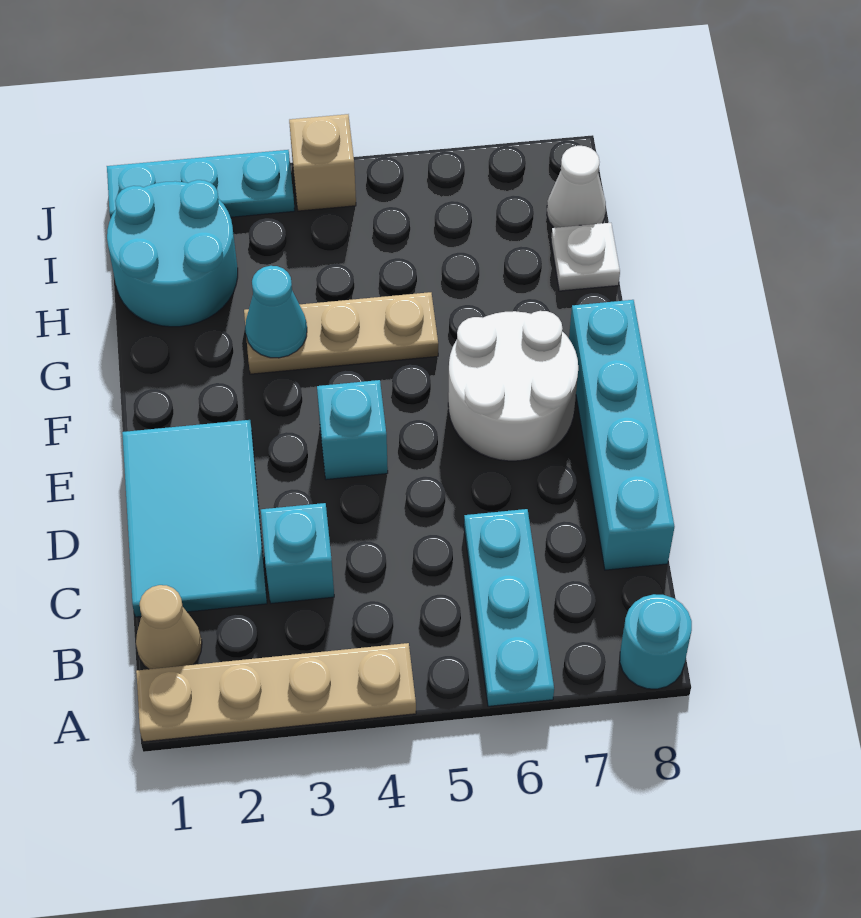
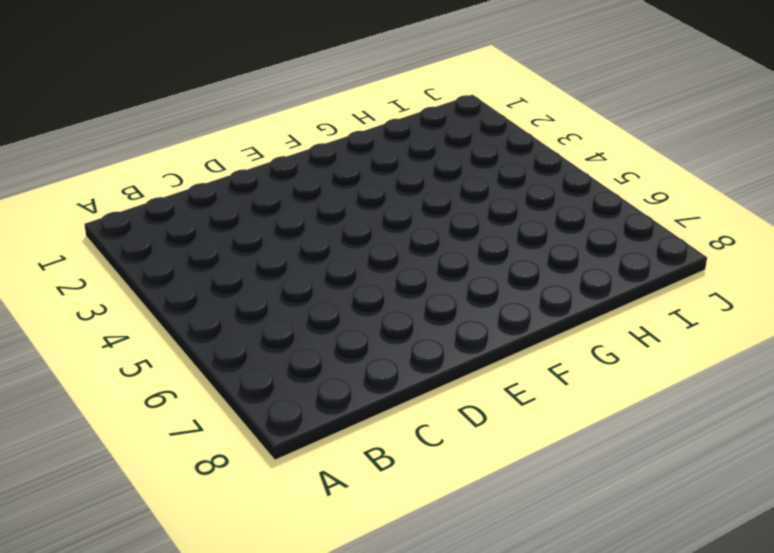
none -> tan 1x4 plate [136,643,416,742]
none -> cyan 1x3 plate [464,509,554,706]
none -> cyan 1x1 round brick [620,594,692,689]

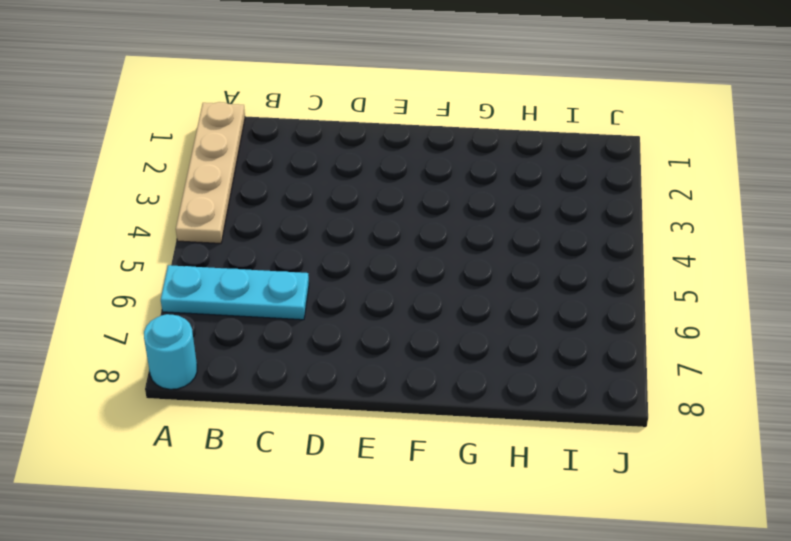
none -> tan 1x1 cone [136,585,202,669]
none -> cyan 2x3 tile [122,420,267,617]
none -> cyan 1x1 brick [261,503,334,604]

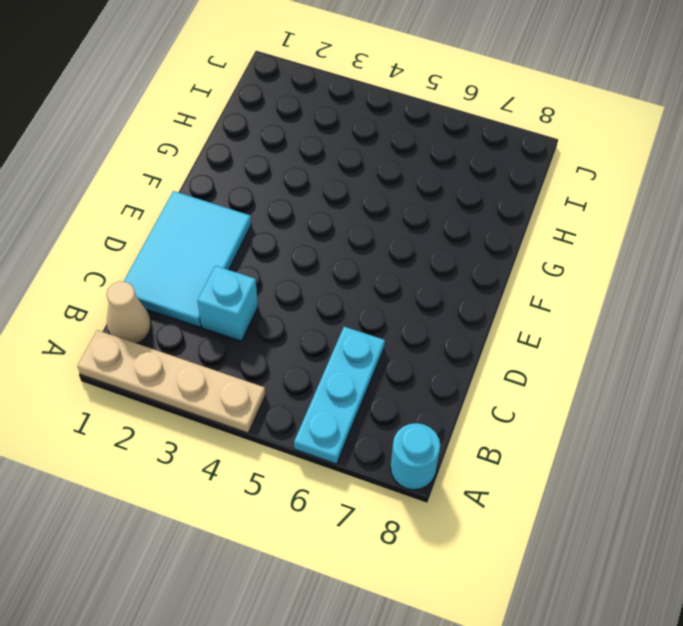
none -> cyan 1x4 brick [569,300,674,570]
none -> cyan 1x1 brick [317,380,388,480]
none -> white 2x2 round brick [448,311,578,461]

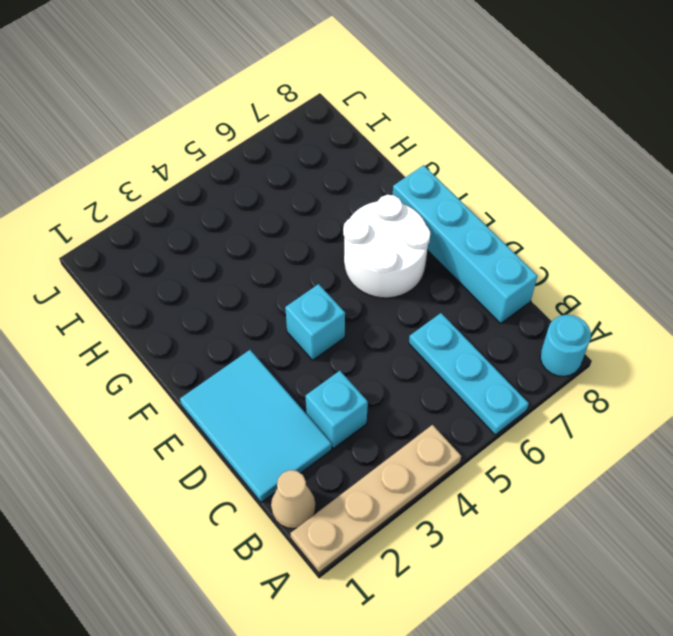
none -> tan 1x3 plate [244,292,438,374]
none -> cyan 2x2 round brick [107,180,238,327]
none -> white 1x1 plate [551,223,620,291]

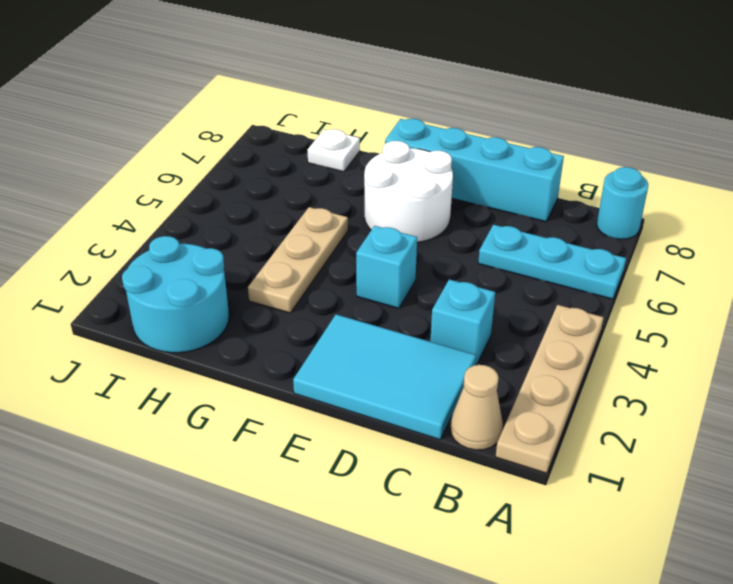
none -> white 1x1 cone [547,146,606,228]
none -> cyan 1x3 plate [107,150,295,219]
none -> tan 1x1 brick [289,114,356,211]

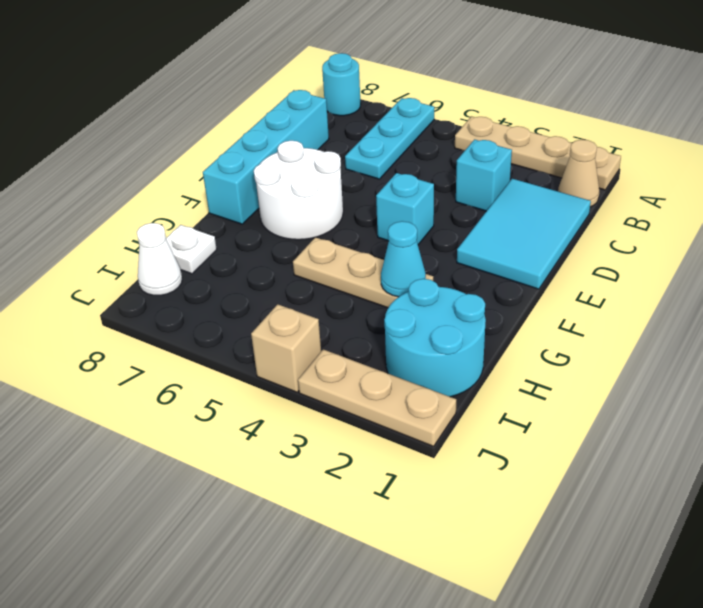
tan 1x3 plate [298,349,456,446] -> cyan 1x3 plate [107,150,295,219]

